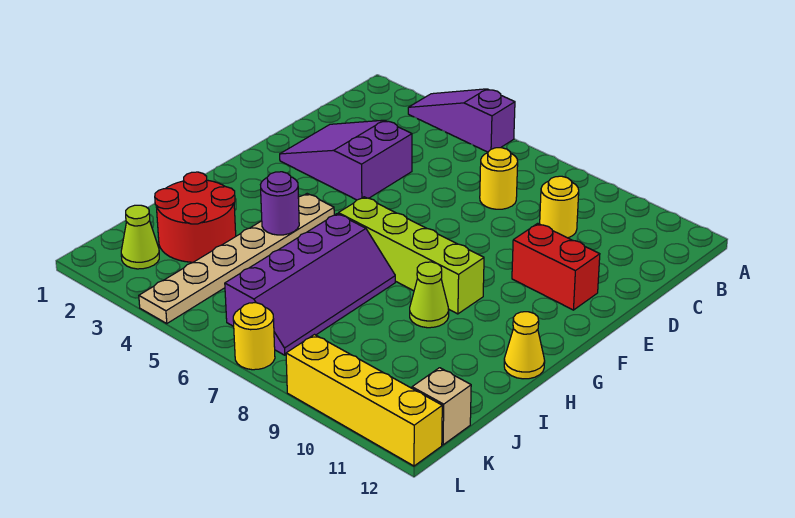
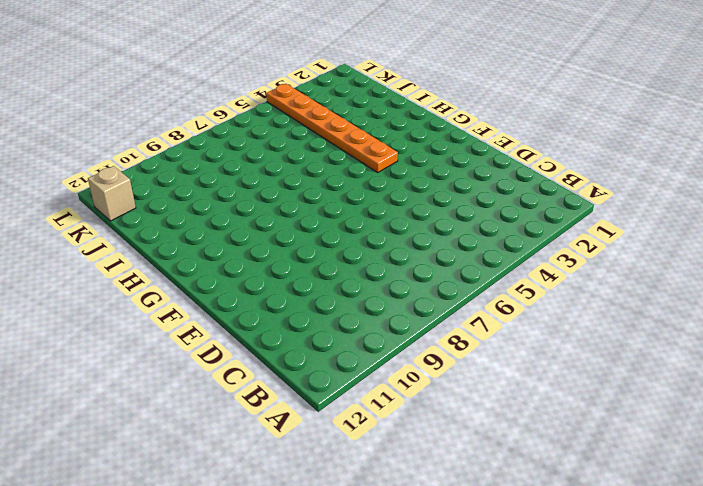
orange 1x6 plate [266,84,398,172] -> tan 1x6 plate [139,194,334,323]
none -> purple 1x3 slope [408,89,515,152]
none -> yellow 1x1 round brick [480,148,518,209]
none -> yellow 1x1 round brick [540,176,579,238]

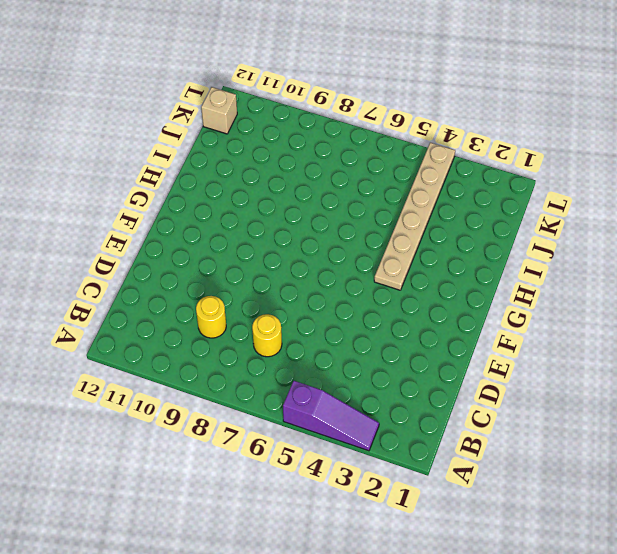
none -> purple 2x3 slope [280,120,412,200]
none -> red 1x2 brick [512,223,600,310]
none -> lime 1x4 brick [338,197,484,314]

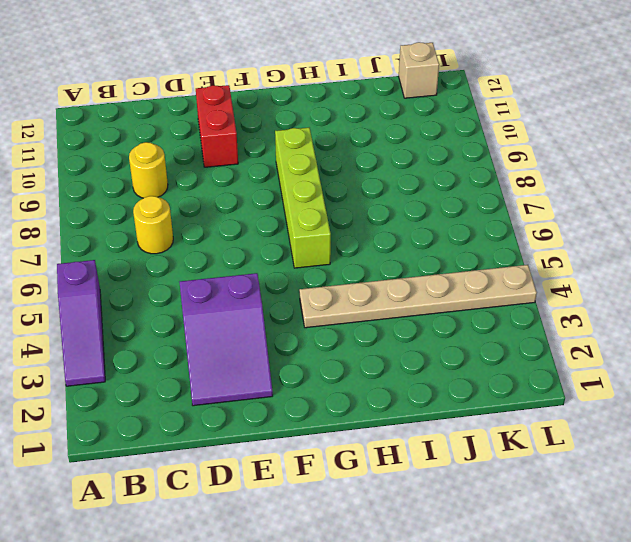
none -> purple 2x4 slope [225,214,395,355]
none -> lime 1x1 cone [410,262,449,328]
none -> yellow 1x1 cone [504,312,545,379]

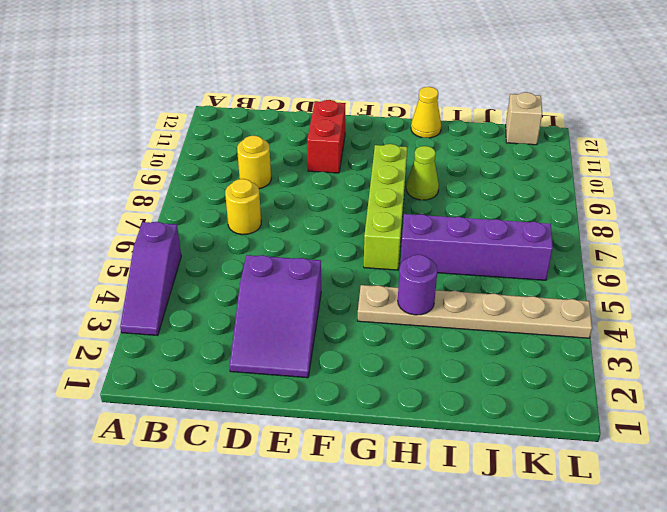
none -> red 2x2 round brick [155,172,236,262]
none -> lime 1x1 cone [121,205,159,269]
none -> yellow 1x1 round brick [233,303,275,370]

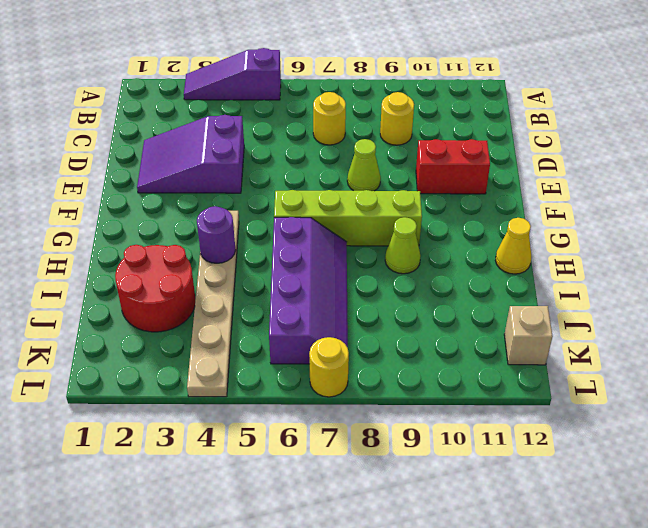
lime 1x1 cone [347,139,381,191] -> lime 1x1 cone moved to [121,205,159,269]
none -> yellow 1x4 brick [286,335,442,466]

